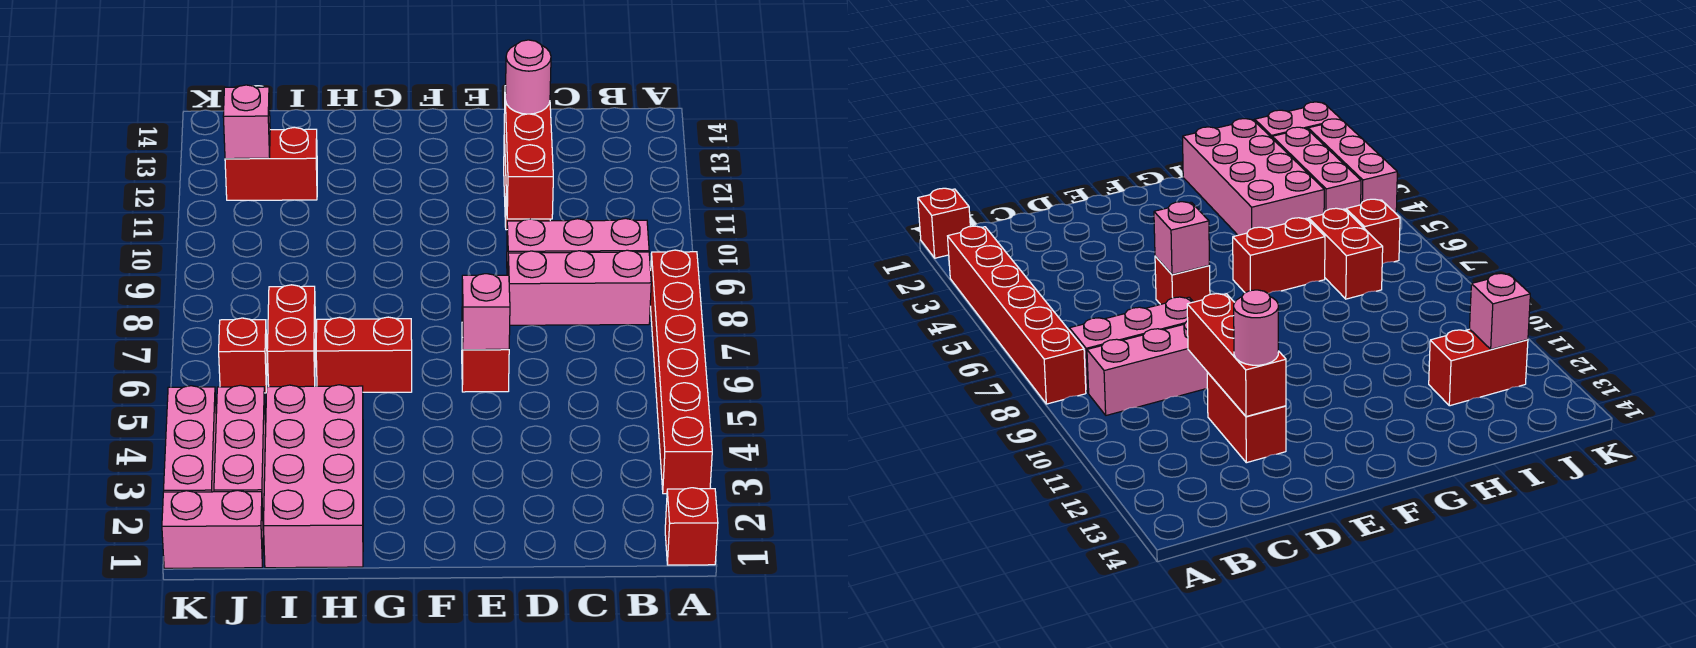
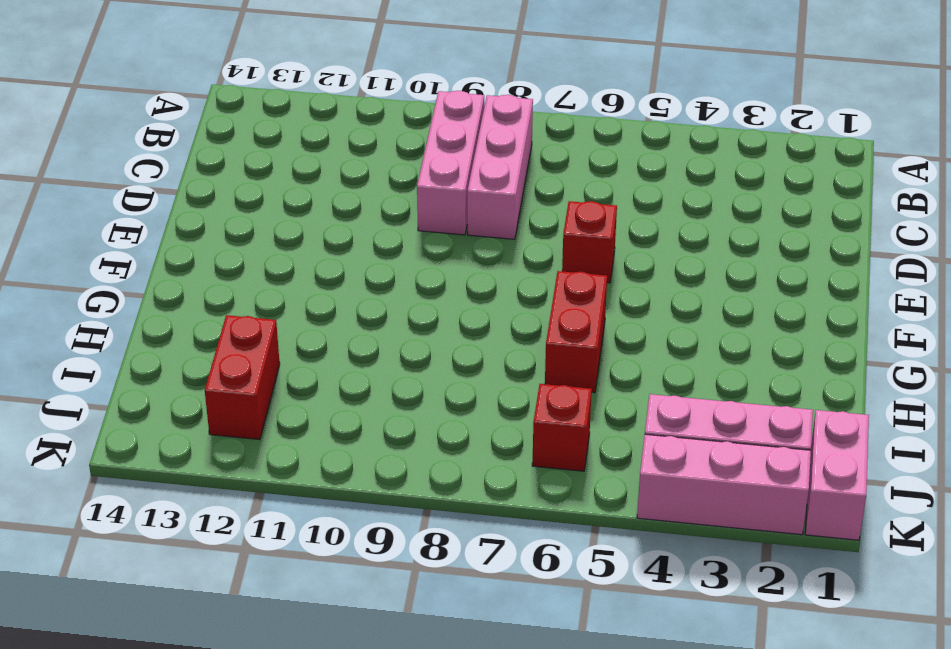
none -> red 1x1 brick [665,488,718,565]
none -> red 1x6 brick [650,250,712,494]
none -> red 1x2 brick [1207,372,1286,463]

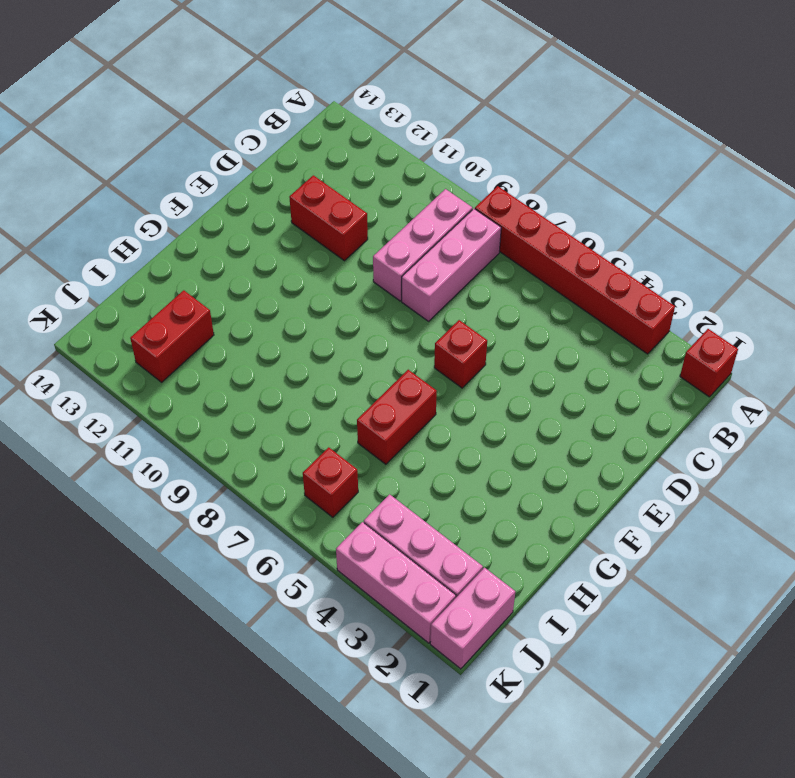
none -> pink 2x4 brick [263,385,363,568]
none -> red 1x2 brick [267,285,316,387]
none -> red 1x3 brick [504,86,553,219]

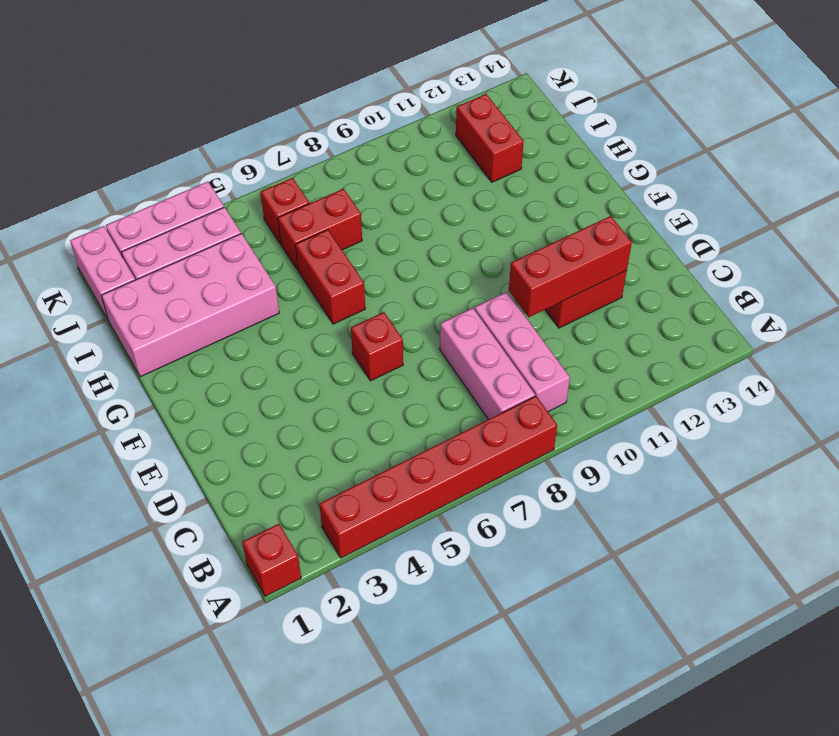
none -> pink 1x1 brick [462,274,510,350]
none -> pink 1x1 brick [223,85,270,159]
none -> pink 1x1 round brick [505,40,551,114]

